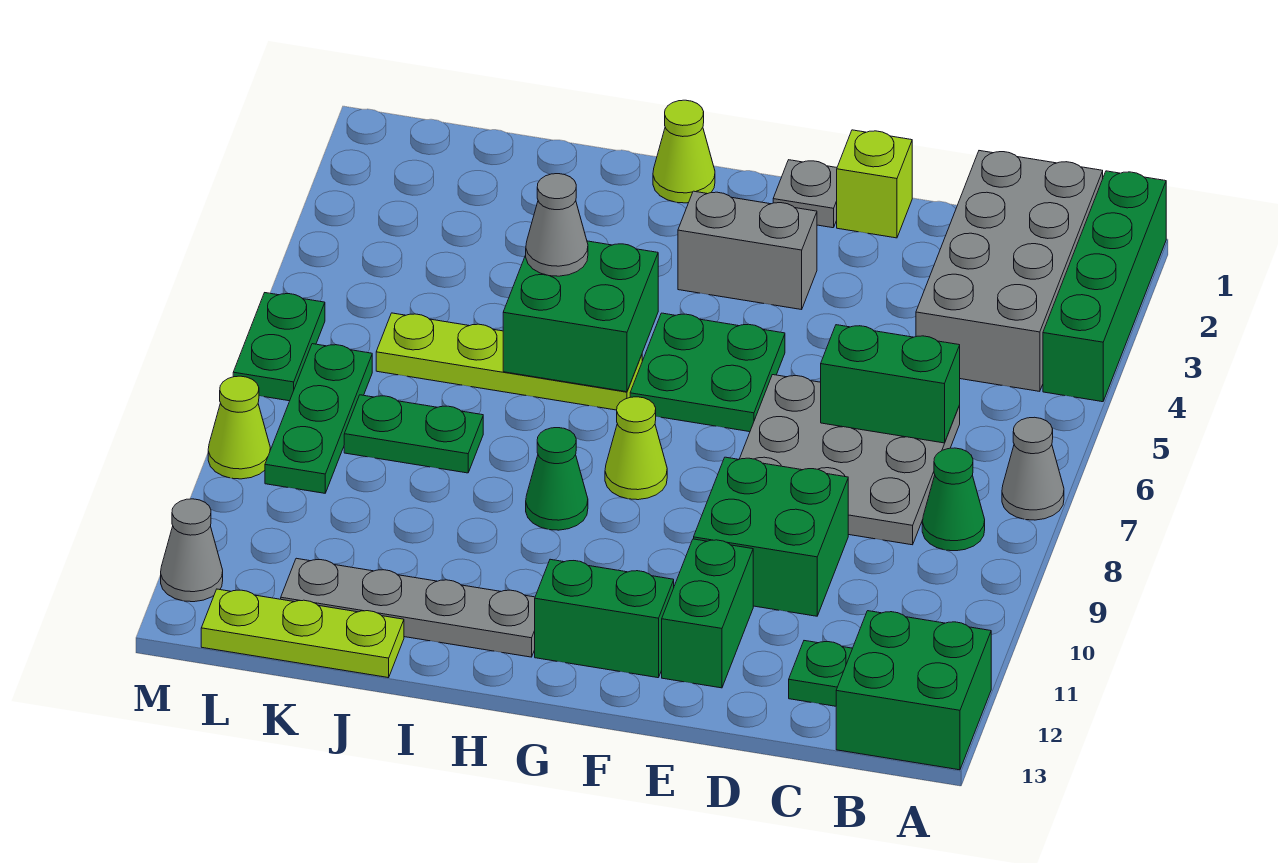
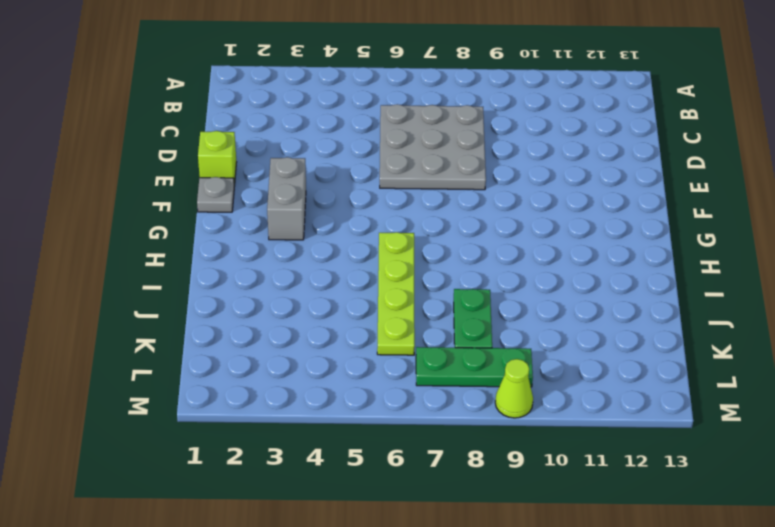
none -> green 1x4 brick [1043,171,1166,402]
none -> grey 1x1 cone [1002,417,1064,520]
none -> green 2x2 brick [836,611,991,770]

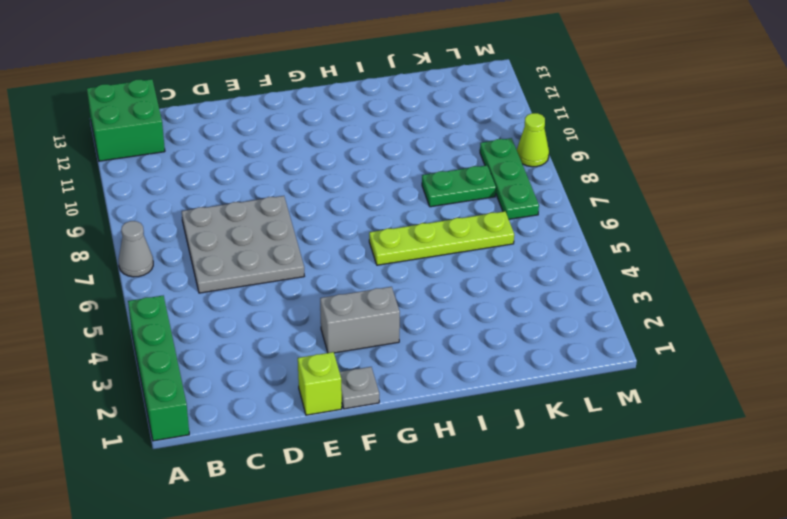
none -> grey 2x4 brick [916,151,1103,391]
none -> green 1x1 cone [922,448,985,551]
none -> green 1x1 plate [789,641,852,706]

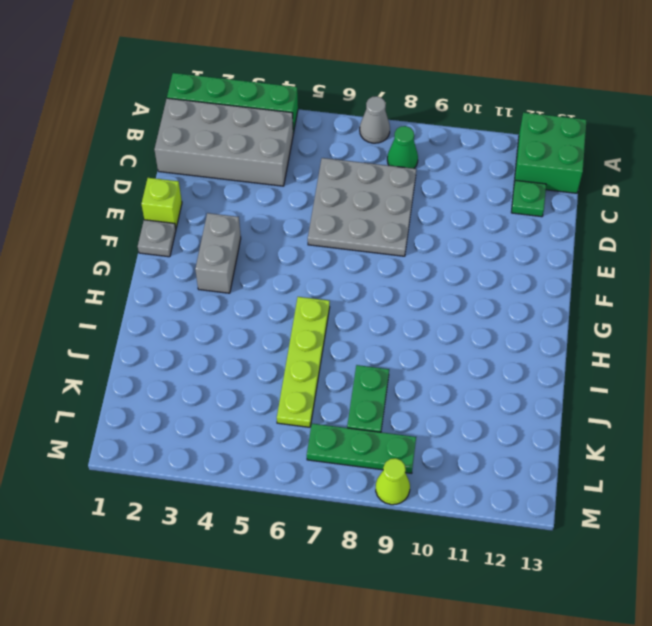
none -> green 2x2 brick [694,457,848,616]
none -> green 1x2 brick [662,539,753,688]
none -> green 2x2 plate [630,313,785,432]

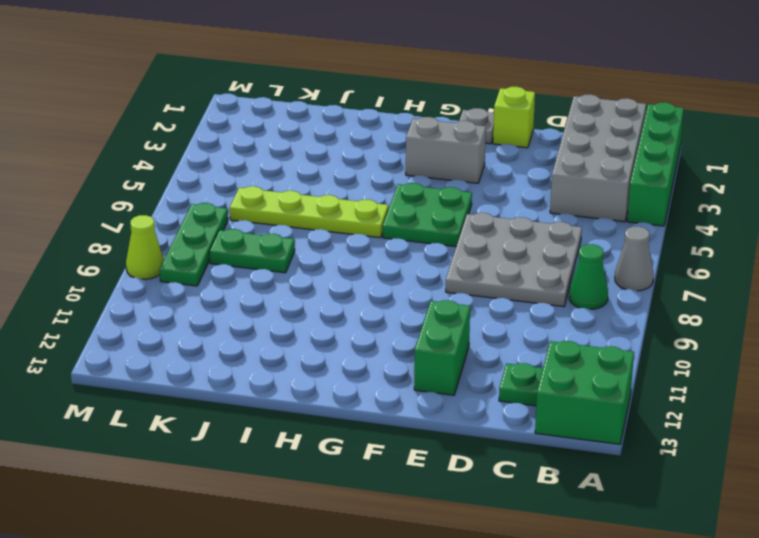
none -> green 2x2 brick [694,457,848,616]
none -> green 1x2 brick [535,559,674,678]
none -> lime 1x1 cone [605,397,667,500]

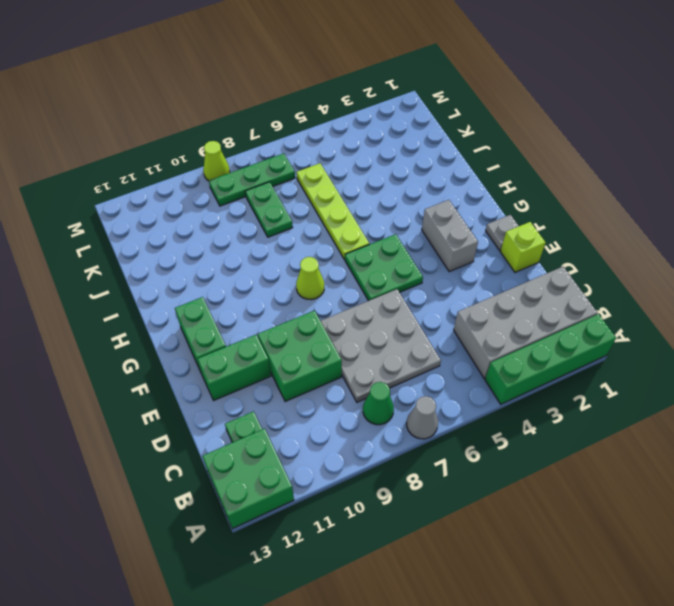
none -> lime 1x1 cone [653,100,715,203]
none -> green 1x1 cone [526,428,588,530]
none -> grey 1x4 plate [281,558,535,657]

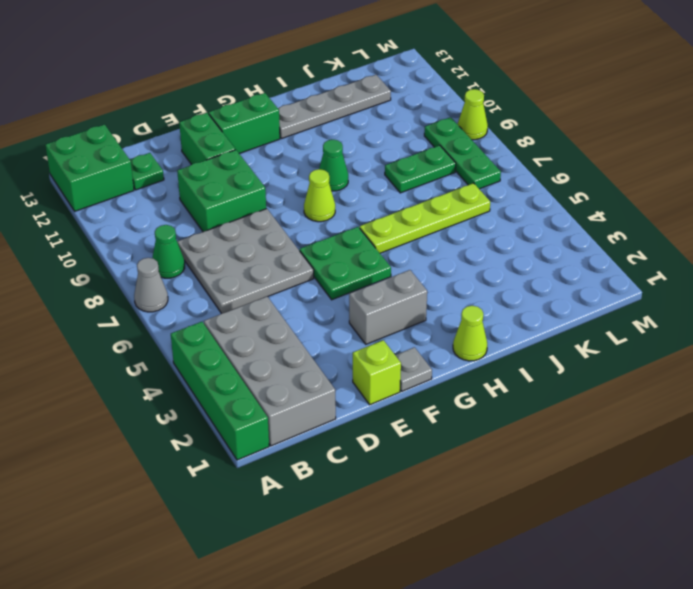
none -> lime 1x3 plate [201,589,404,678]
none -> green 1x2 plate [233,293,325,401]
none -> grey 1x1 cone [161,499,223,602]

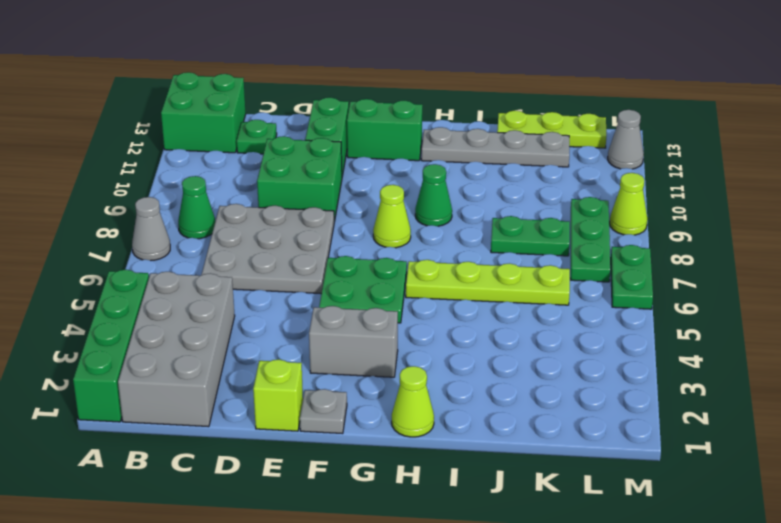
none -> green 1x2 brick [821,325,960,443]
none -> green 2x2 brick [503,241,658,392]
none -> grey 1x1 cone [526,174,588,276]

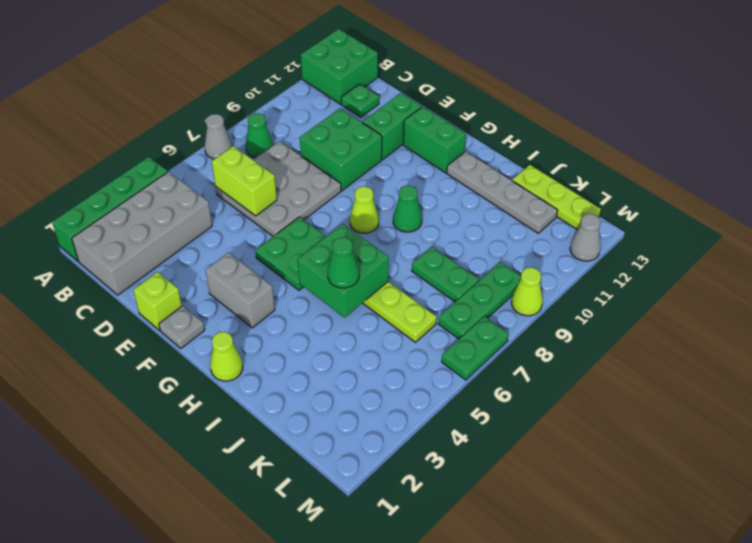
lime 1x2 brick [212,146,277,216] -> green 1x2 brick [821,325,960,443]
green 1x1 cone [328,238,359,288] -> grey 1x1 cone [526,174,588,276]

